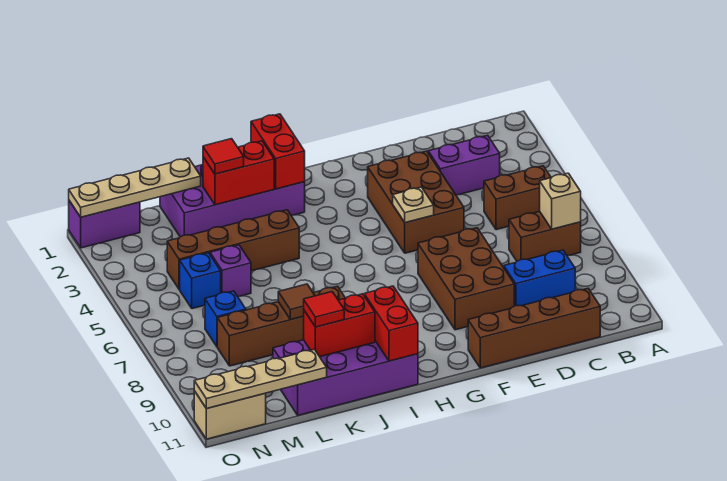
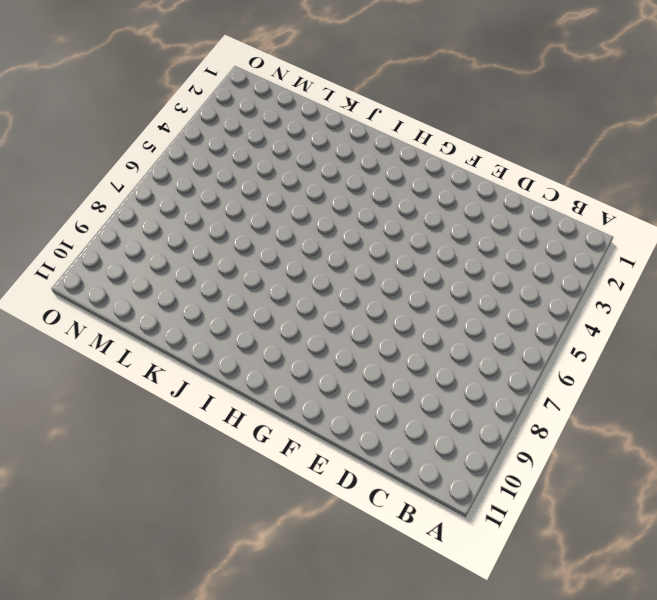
none -> brown 1x2 brick [484,166,551,230]
none -> brown 1x2 brick [509,211,581,261]
none -> purple 1x2 brick [428,135,500,195]

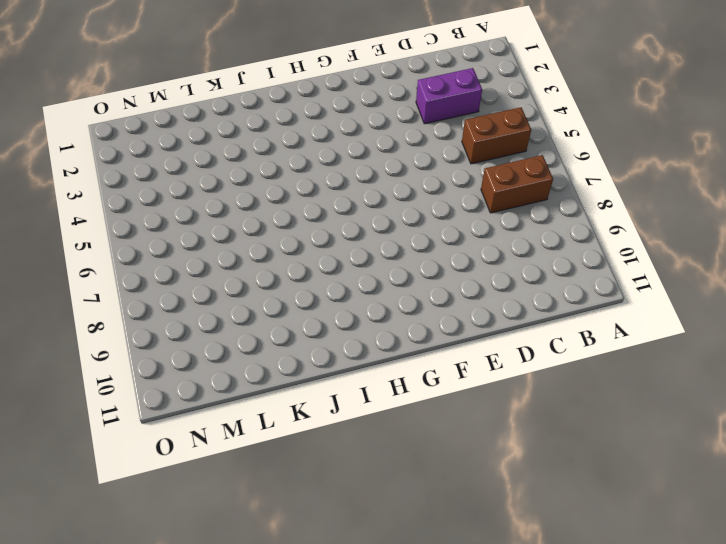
none -> blue 1x2 brick [504,250,575,306]
none -> brown 1x4 brick [468,289,600,368]
none -> brown 2x3 brick [368,151,464,253]

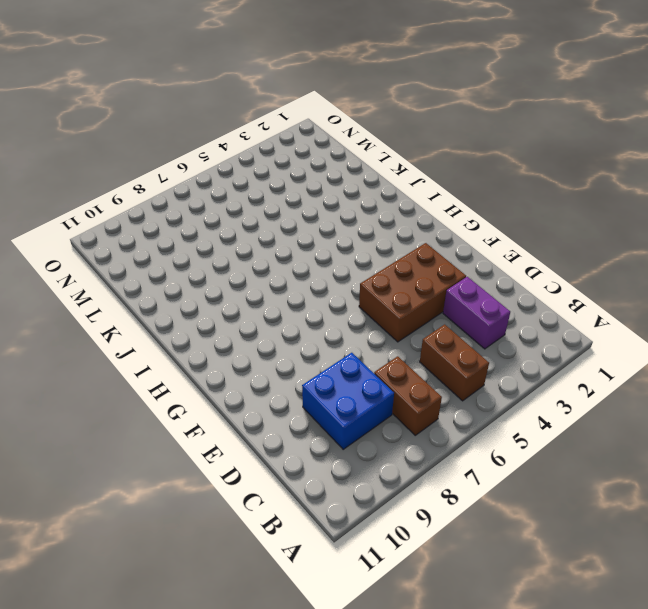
blue 2x2 brick [302,353,394,449] -> blue 1x2 brick [504,250,575,306]
none -> brown 1x4 brick [468,289,600,368]
none -> brown 2x3 brick [418,228,514,330]
none -> purple 2x4 brick [160,165,305,237]

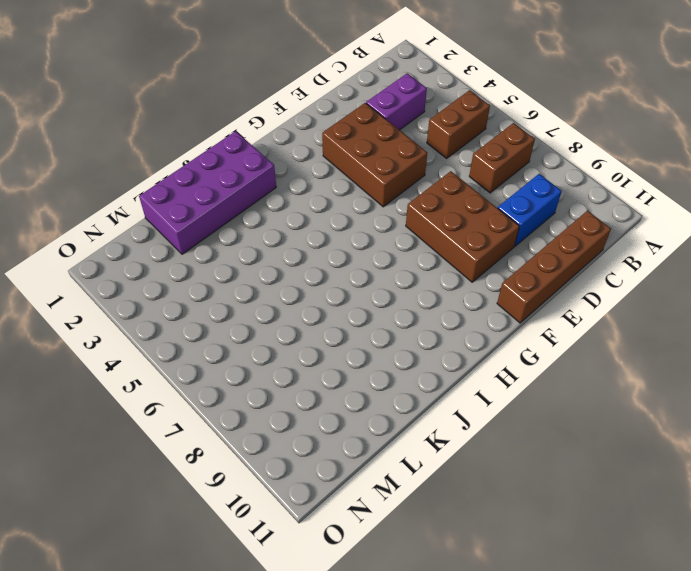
none -> purple 2x4 brick [273,340,418,415]
none -> brown 1x4 brick [167,210,299,290]
none -> brown 1x4 brick [217,286,345,366]

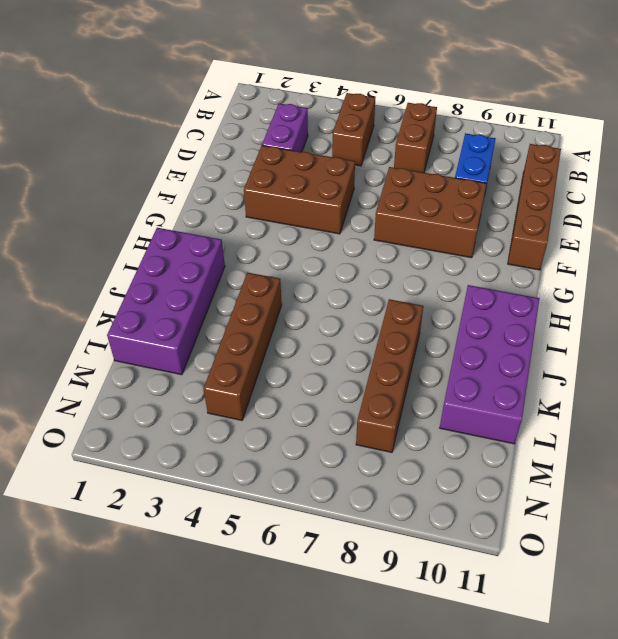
none -> purple 1x1 brick [210,245,251,297]
none -> blue 1x1 brick [180,253,221,309]
none -> blue 1x1 brick [205,291,246,346]

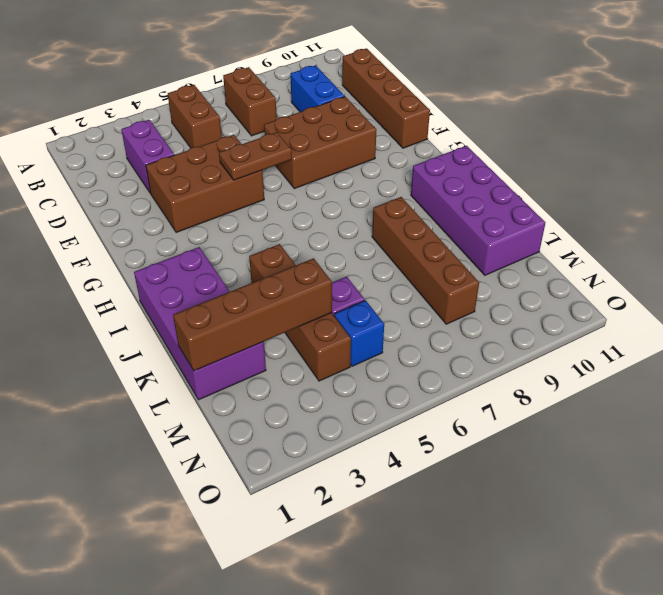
brown 1x2 plate [219,132,292,180] -> tan 1x1 plate [393,187,434,223]
brown 1x4 brick [173,258,332,371] -> tan 1x4 plate [69,158,201,217]
none -> blue 1x1 brick [205,291,246,346]
none -> purple 1x2 brick [69,201,140,248]
none -> tan 1x2 brick [194,391,266,439]

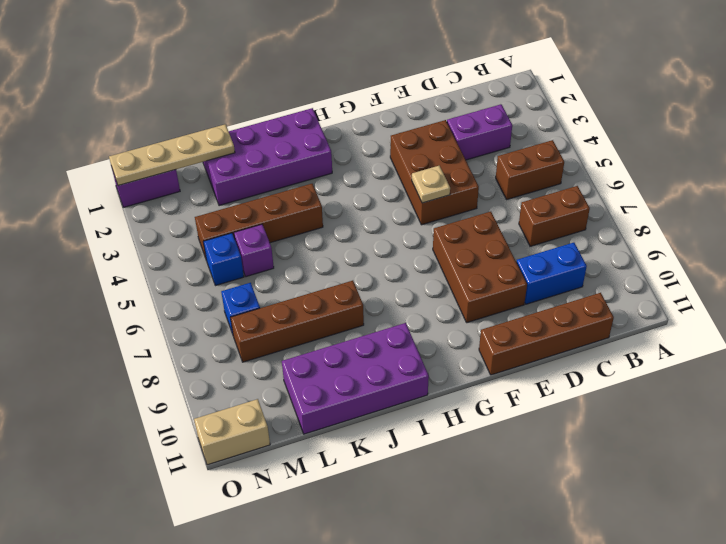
none -> tan 1x1 brick [540,173,581,229]
none -> red 1x2 brick [251,114,305,189]
none -> red 1x2 brick [364,286,418,361]

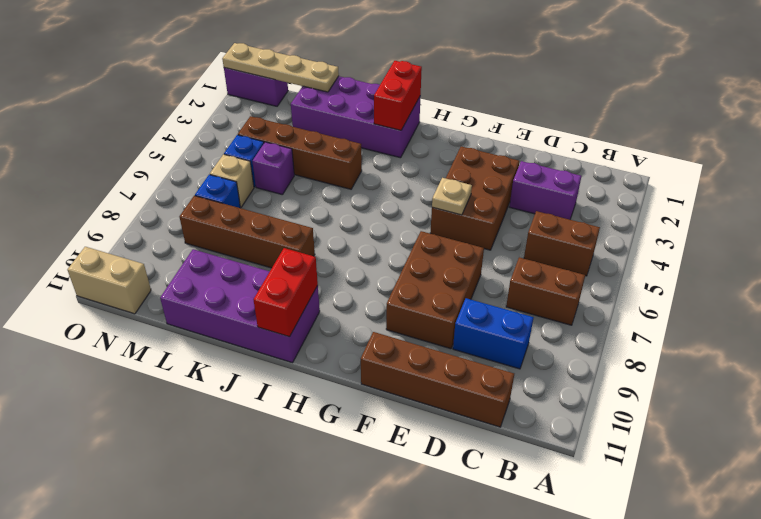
tan 1x1 brick [210,154,254,208] -> tan 1x1 brick moved to [540,173,581,229]
none -> red 1x2 brick [203,141,274,205]
none -> red 1x2 brick [303,294,375,357]
none -> brown 1x1 tile [278,284,315,319]

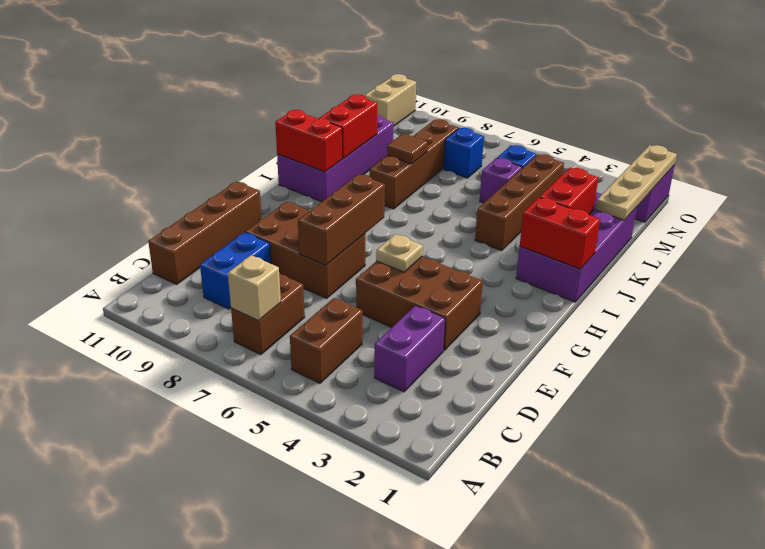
brown 1x3 brick [298,174,385,265] -> none
none -> tan 1x4 plate [194,349,327,409]
none -> red 1x1 tile [203,139,244,174]
none -> red 1x1 tile [304,292,344,327]

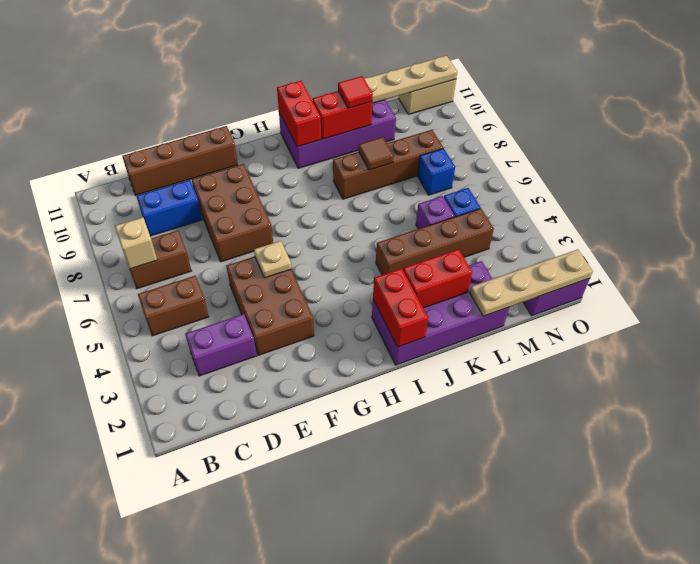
none -> red 1x1 tile [203,139,244,174]

